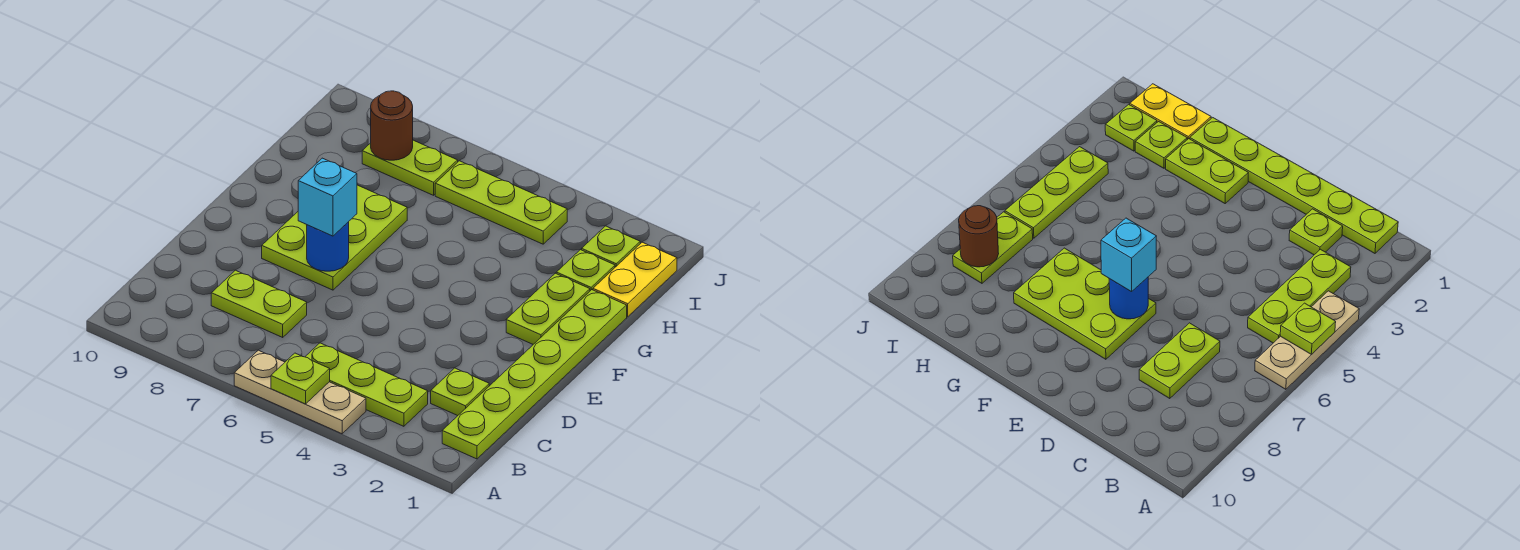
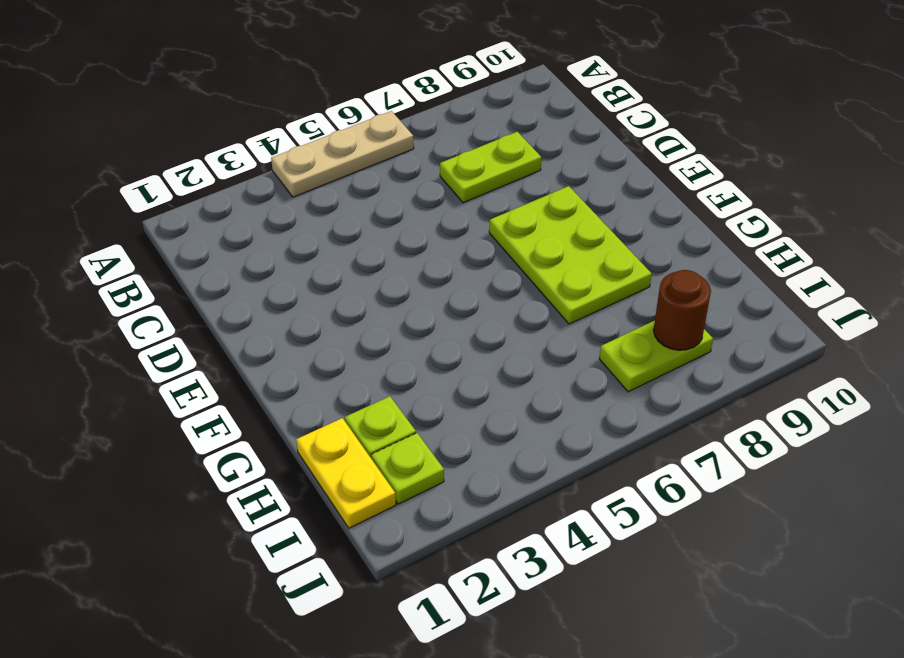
none -> lime 1x6 plate [442,290,627,459]
none -> lime 1x3 plate [305,343,428,426]
none -> lime 1x1 plate [431,368,489,416]

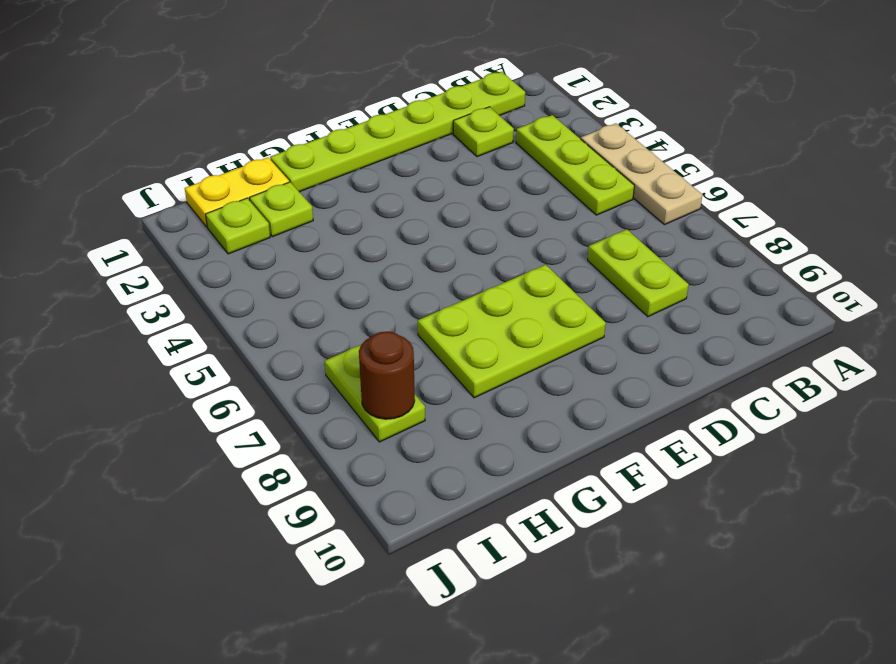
none -> lime 1x2 plate [506,273,590,344]
none -> lime 1x3 plate [435,161,567,244]
none -> lime 1x1 plate [271,353,330,404]

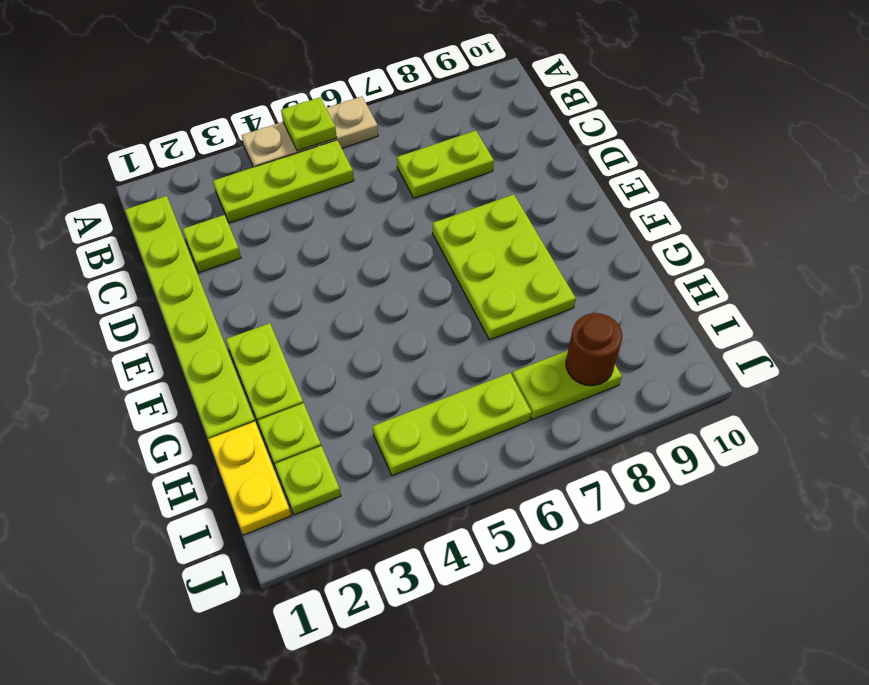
none -> blue 1x1 round brick [307,222,349,271]
none -> cyan 1x1 brick [298,158,357,236]

